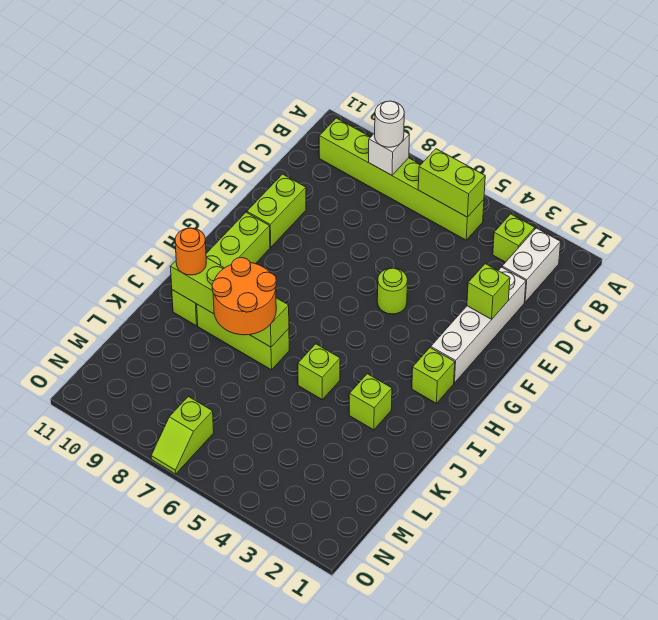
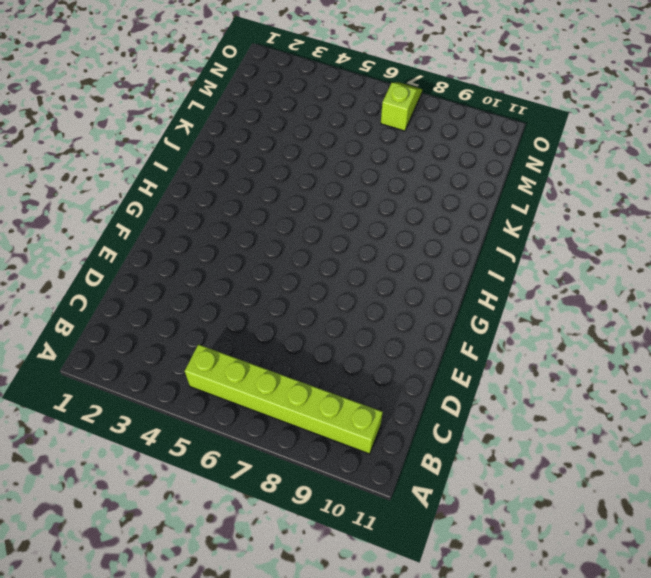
none -> white 1x2 brick [502,228,561,302]
none -> lime 1x1 brick [493,214,535,262]
none -> white 1x4 brick [431,267,526,383]

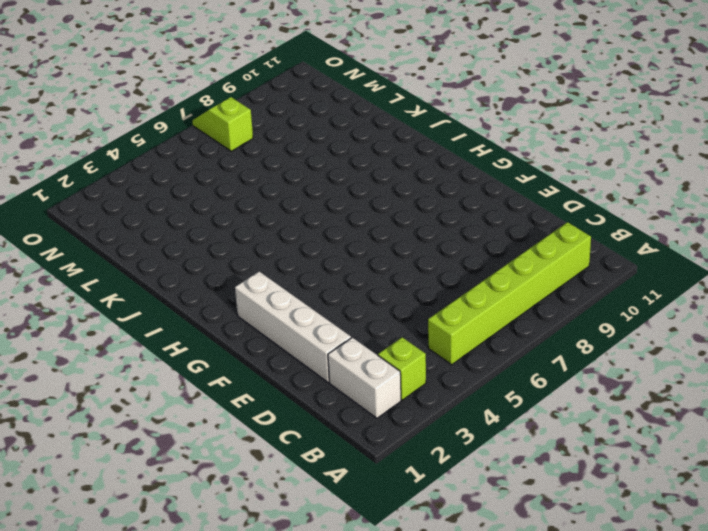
none -> lime 1x2 brick [247,174,306,247]
none -> lime 1x1 round brick [377,268,408,314]
none -> lime 1x4 brick [172,212,270,326]

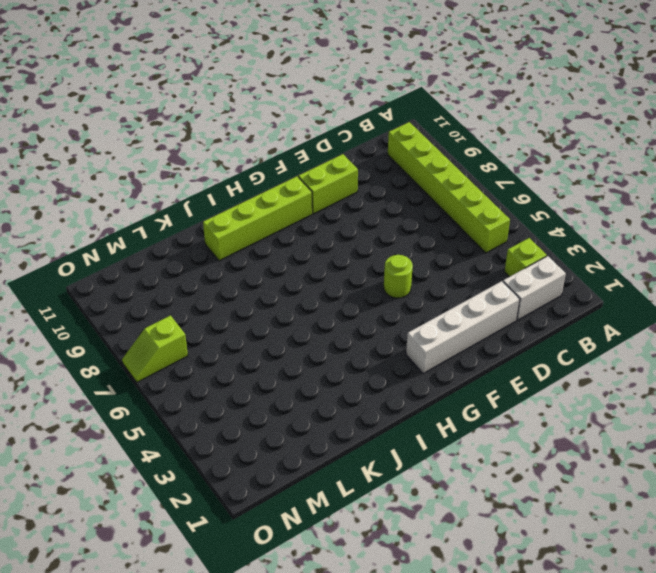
none -> lime 1x1 brick [412,348,455,403]
none -> lime 1x1 brick [349,374,392,430]
none -> lime 1x1 brick [298,344,340,400]

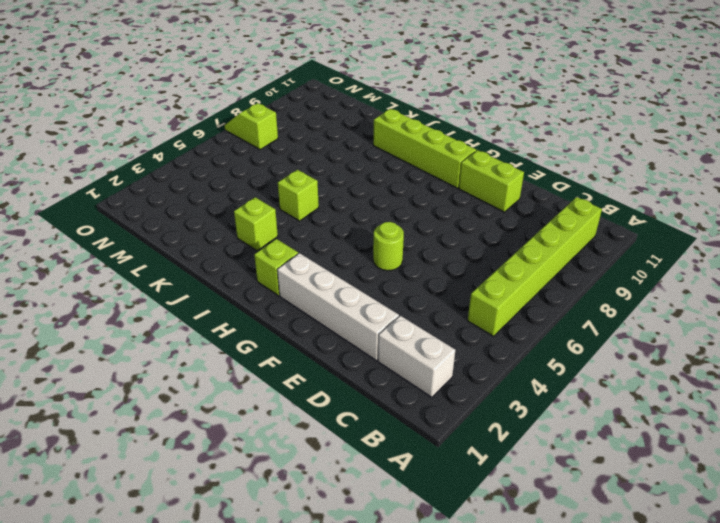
none -> lime 1x1 brick [493,214,535,262]
none -> lime 1x3 brick [197,304,289,370]
none -> lime 1x2 brick [418,149,485,217]

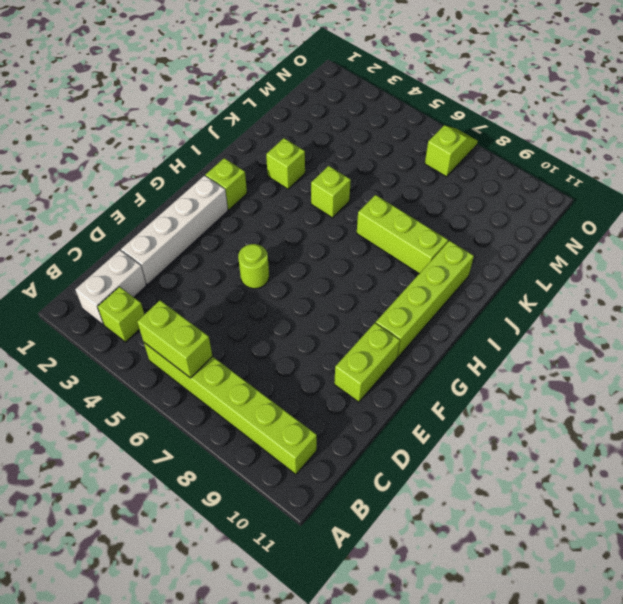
none -> white 1x1 brick [369,131,410,175]
none -> lime 1x1 brick [467,264,510,319]
none -> lime 1x4 brick [170,257,289,347]

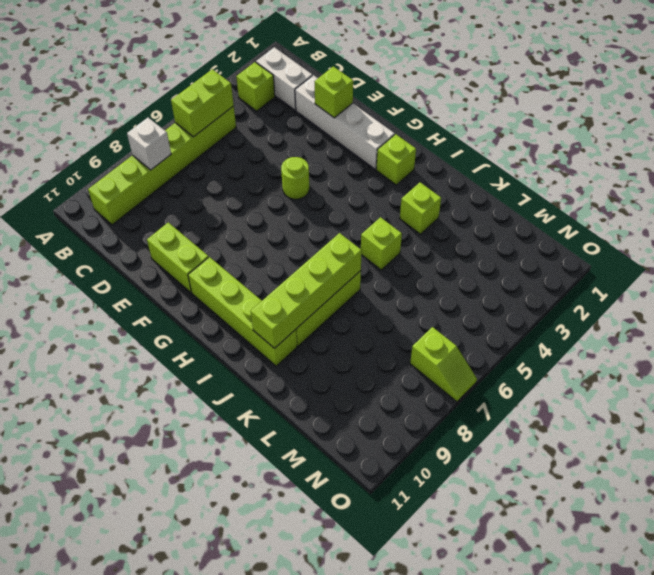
none -> white 1x1 round brick [375,101,404,147]
none -> orange 2x2 round brick [212,258,276,335]
none -> orange 1x1 round brick [175,228,206,275]

